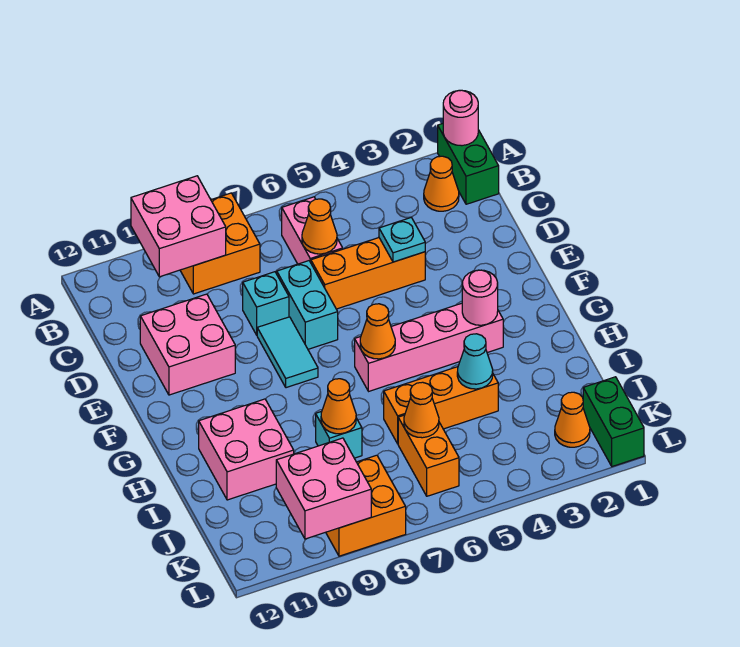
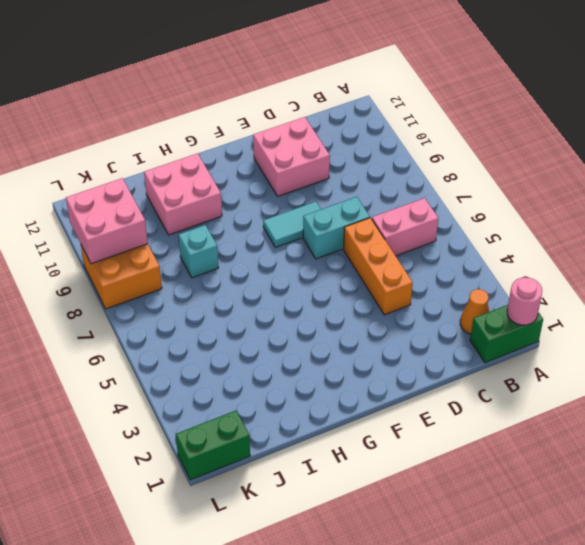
none -> orange 2x2 brick [180,193,260,294]
none -> cyan 1x1 brick [243,272,289,335]
none -> pink 1x4 brick [355,303,503,391]

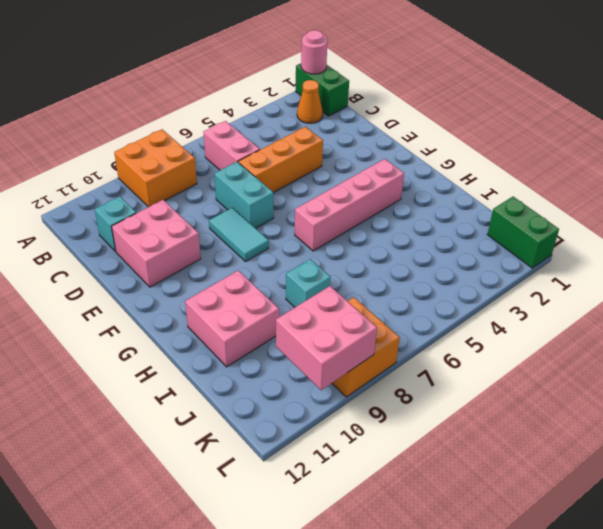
cyan 1x1 brick [95,197,136,251] -> cyan 1x1 brick moved to [243,272,289,335]
none -> orange 1x3 brick [384,367,498,444]
none -> orange 1x2 brick [398,415,459,496]
none -> orange 1x1 cone [555,392,590,447]

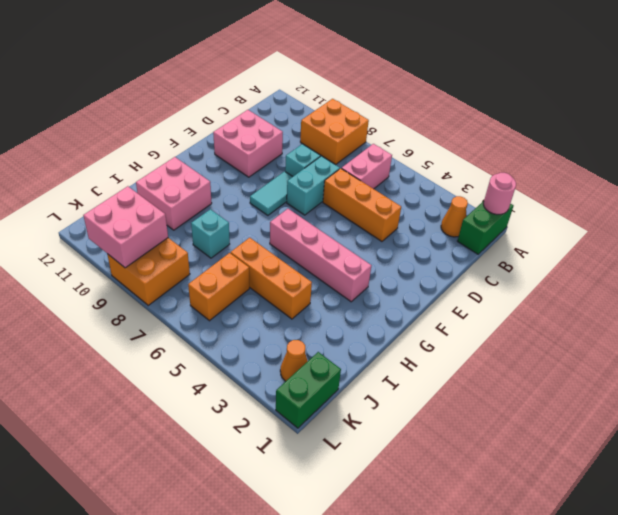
none -> pink 2x2 brick [131,176,226,277]
none -> orange 1x1 cone [302,199,337,254]
none -> cyan 1x1 plate [379,218,425,262]

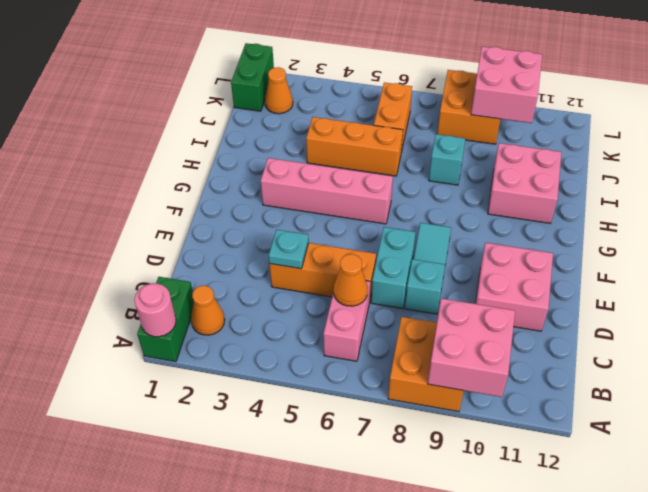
none -> pink 1x1 round brick [462,270,498,325]
none -> orange 1x1 cone [360,304,395,359]
none -> cyan 1x1 cone [457,334,493,389]

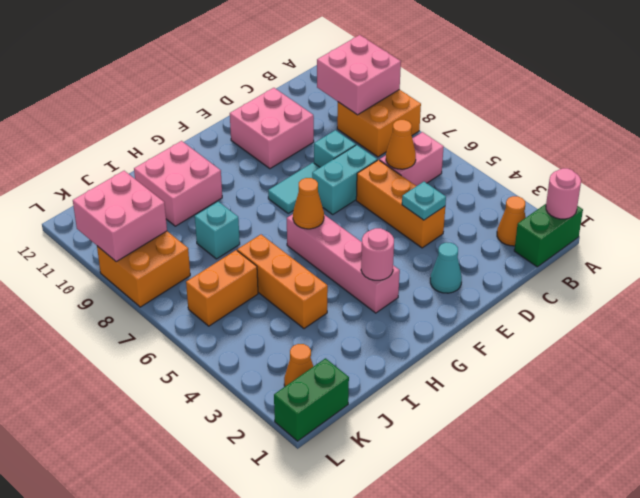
cyan 1x1 cone [430,243,462,293] -> cyan 1x1 cone moved to [457,334,493,389]
none -> orange 1x1 cone [321,379,356,434]
none -> orange 1x1 cone [404,382,439,438]

